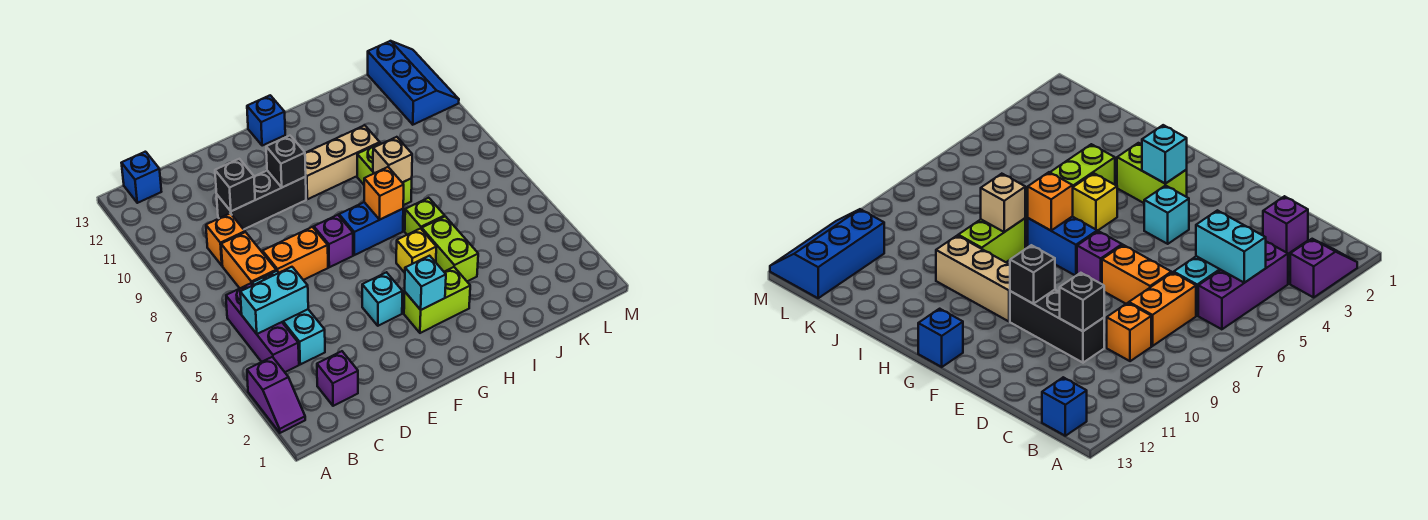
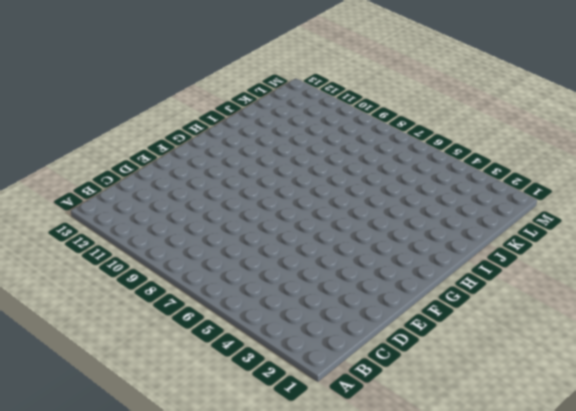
none -> purple 1x2 slope [247,357,305,433]
none -> purple 1x3 brick [226,283,299,372]
none -> blue 1x1 brick [122,152,161,203]

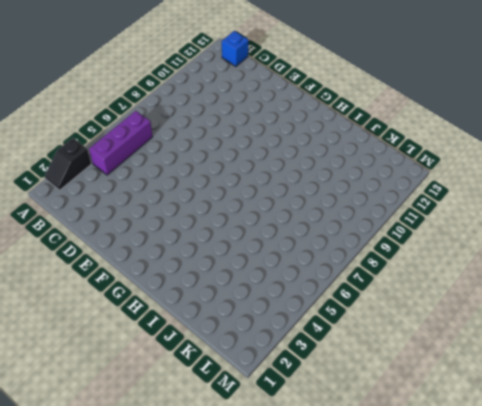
black 1x2 slope [45,138,91,190] -> purple 1x2 slope [247,357,305,433]
none -> purple 1x1 brick [317,351,358,406]
none -> cyan 1x3 brick [252,271,325,364]
none -> orange 1x2 brick [221,232,276,288]

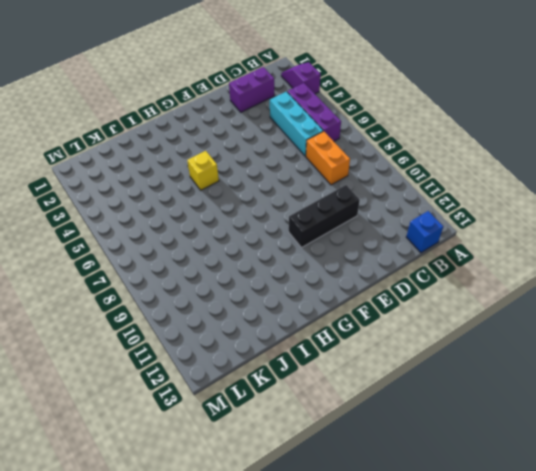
purple 1x2 brick [229,67,274,112] -> purple 1x1 brick [317,351,358,406]
none -> orange 1x1 brick [206,213,245,265]
none -> orange 1x2 brick [263,227,328,280]
none -> cyan 1x1 brick [362,272,403,326]

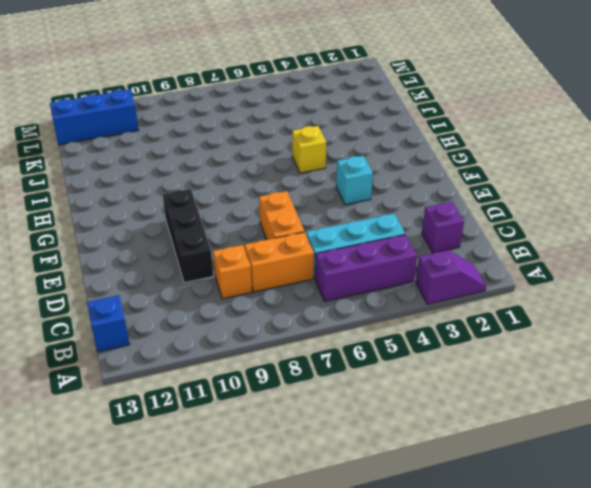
none -> purple 1x1 brick [314,215,353,267]
none -> lime 1x2 brick [404,267,470,333]
none -> blue 1x2 brick [339,202,403,255]

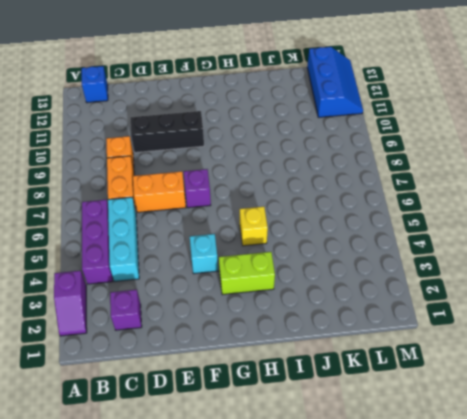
none -> blue 1x2 brick [339,202,403,255]
none -> tan 1x3 brick [305,125,380,199]
none -> blue 1x1 brick [247,95,285,146]

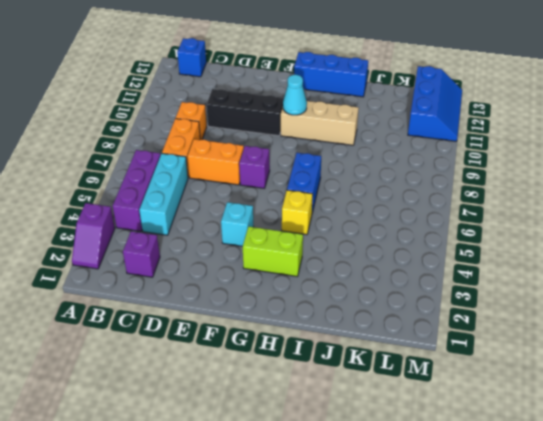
cyan 1x1 cone [283,75,307,115] -> none
blue 1x3 brick [294,52,368,97] -> blue 1x1 brick [247,95,285,146]
blue 1x2 brick [287,153,321,213] -> blue 1x2 brick turned to [339,202,403,255]
none -> lime 1x2 brick [422,216,478,281]
none -> lime 1x1 brick [405,198,445,235]
none -> lime 1x2 brick [357,143,412,205]

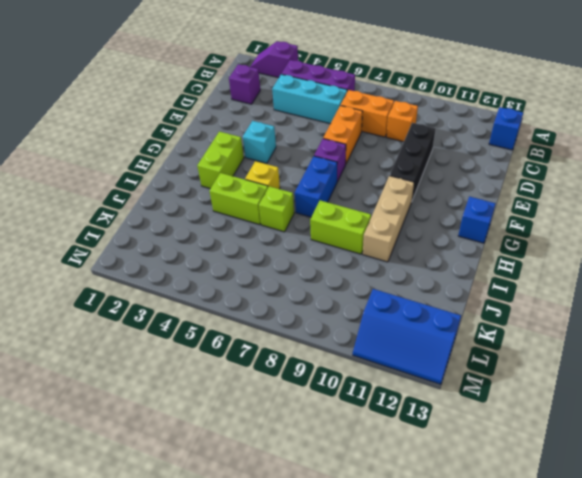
none -> cyan 1x2 brick [240,267,308,334]
none -> black 1x1 brick [215,159,255,211]
none -> black 1x1 brick [266,136,306,187]

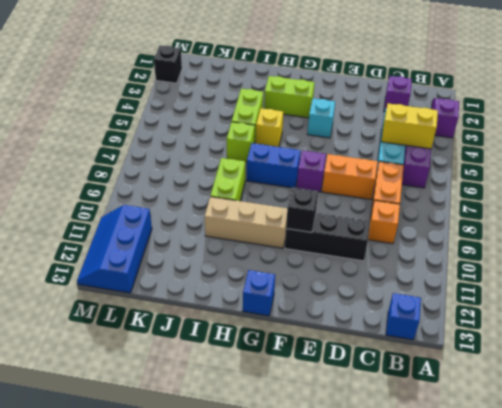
yellow 1x2 brick [381,103,438,149] -> cyan 1x2 brick [240,267,308,334]
black 1x1 brick [154,46,182,83] -> black 1x1 brick moved to [215,159,255,211]
none -> cyan 1x1 brick [405,256,446,310]
none -> orange 1x1 brick [364,167,404,219]
none -> tan 1x1 brick [373,137,412,183]

